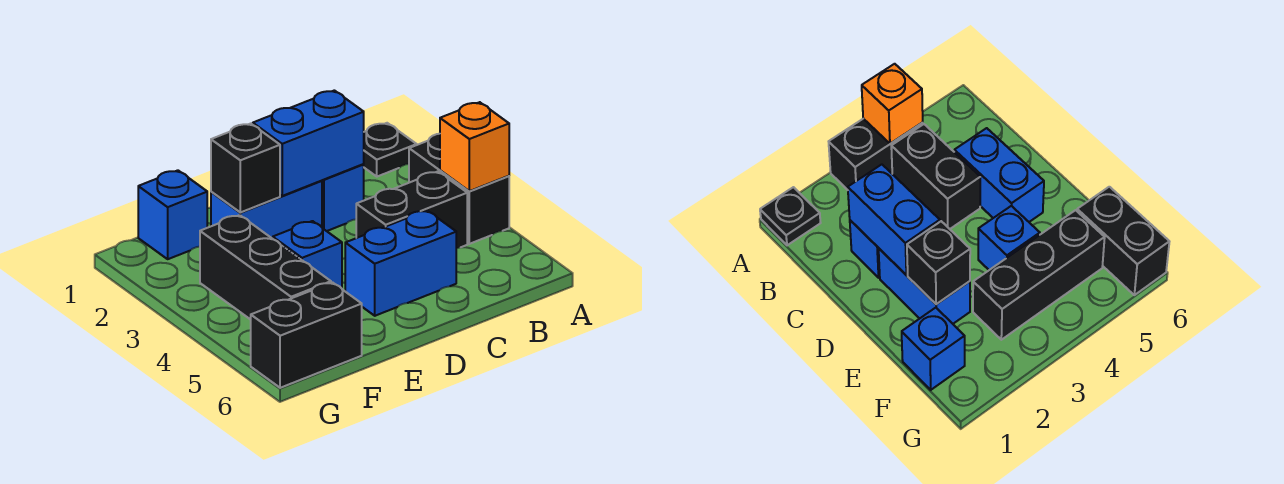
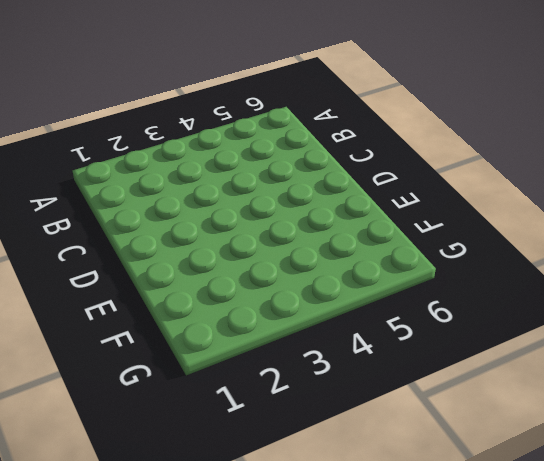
none -> black 1x1 plate [364,123,417,177]
none -> black 1x2 brick [409,134,509,244]
none -> black 1x2 brick [356,172,467,248]

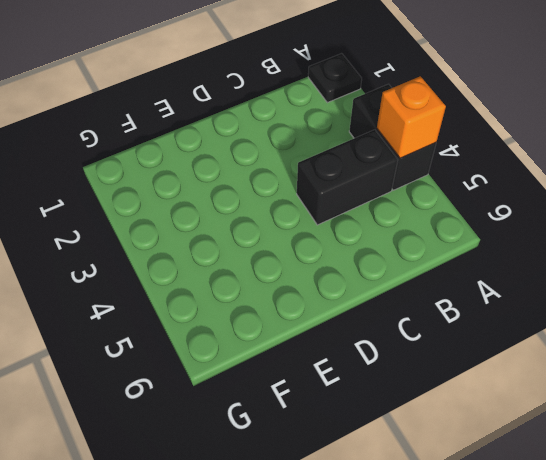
none -> blue 1x1 brick [322,164,364,231]
none -> blue 1x2 brick [345,210,456,316]
none -> blue 1x2 brick [211,181,322,239]

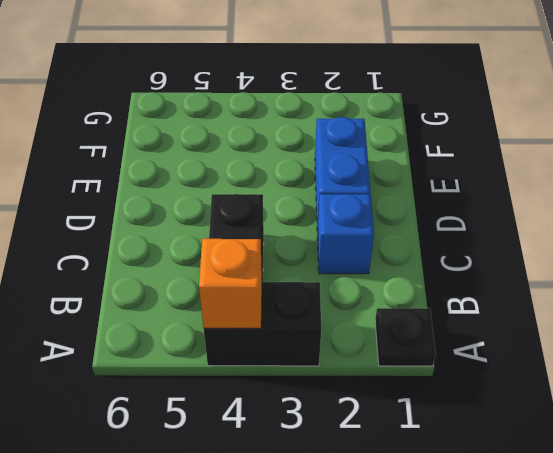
none -> blue 1x2 brick [345,210,456,316]
none -> blue 1x1 brick [273,221,342,288]
none -> blue 1x1 brick [138,170,207,259]

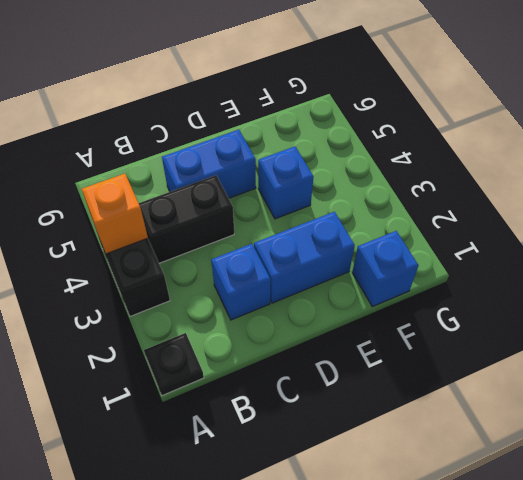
none -> black 1x3 brick [200,215,331,320]
none -> black 1x2 brick [251,282,362,388]
none -> blue 1x2 brick [253,90,364,196]

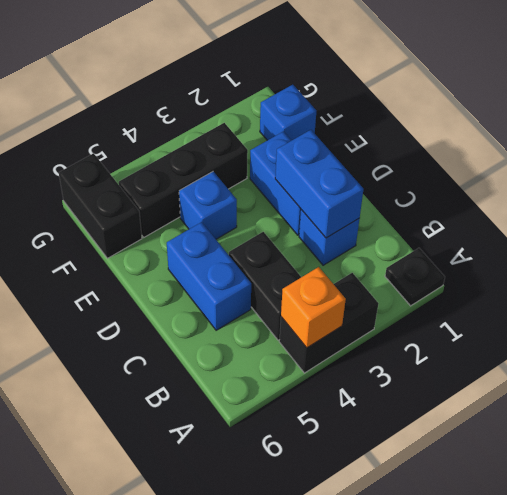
none -> black 1x1 brick [211,124,280,212]

